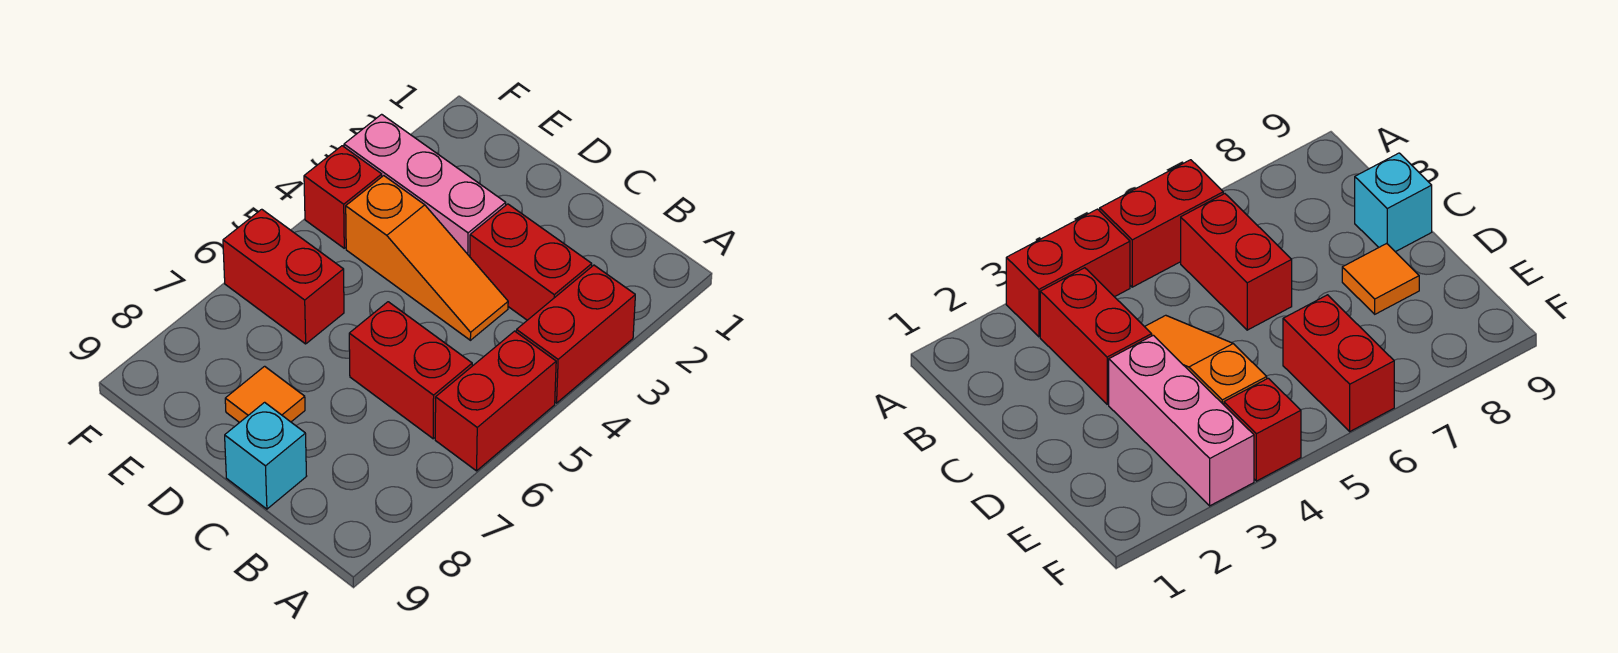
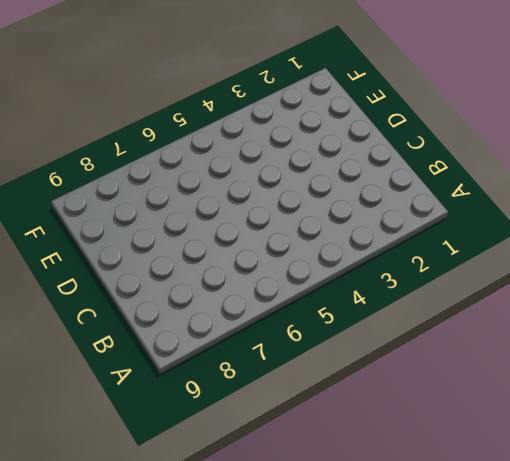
none -> red 1x2 brick [516,265,635,403]
none -> red 1x2 brick [435,331,556,471]

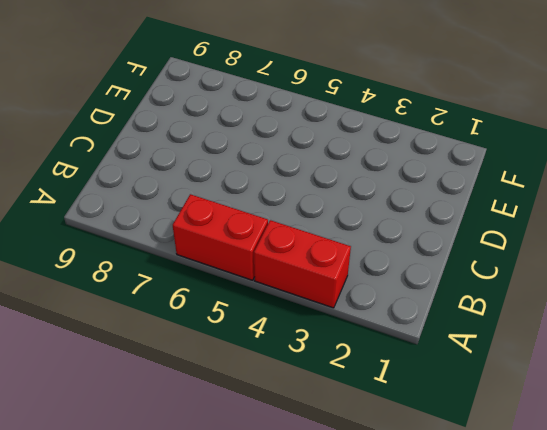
none -> red 1x2 brick [470,204,592,320]
none -> red 1x2 brick [349,302,472,439]

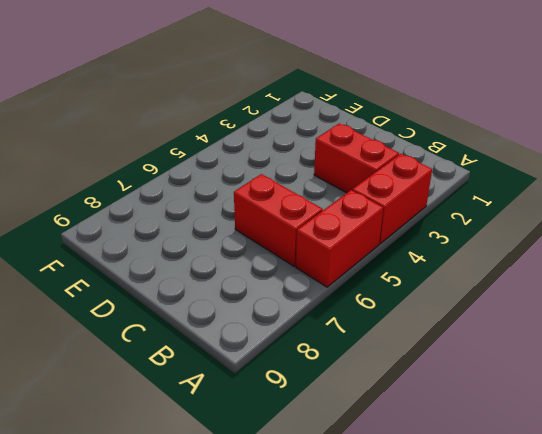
none -> orange 1x3 slope [346,176,508,340]
none -> cyan 1x1 brick [225,402,306,509]

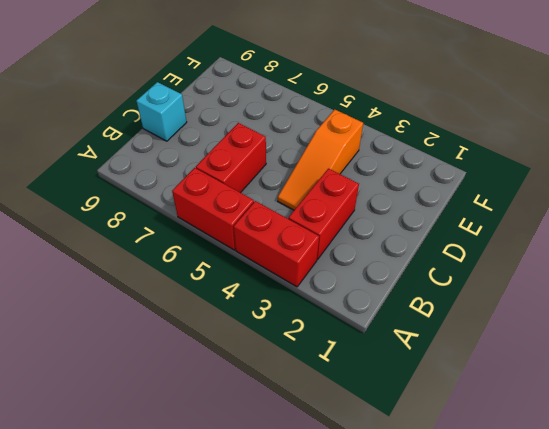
none -> pink 1x3 brick [344,114,506,257]
none -> orange 1x1 tile [225,366,305,423]

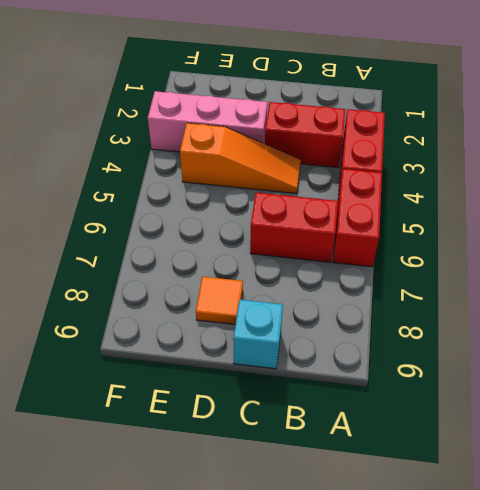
none -> red 1x2 brick [223,209,344,344]
none -> red 1x1 brick [304,146,382,248]

